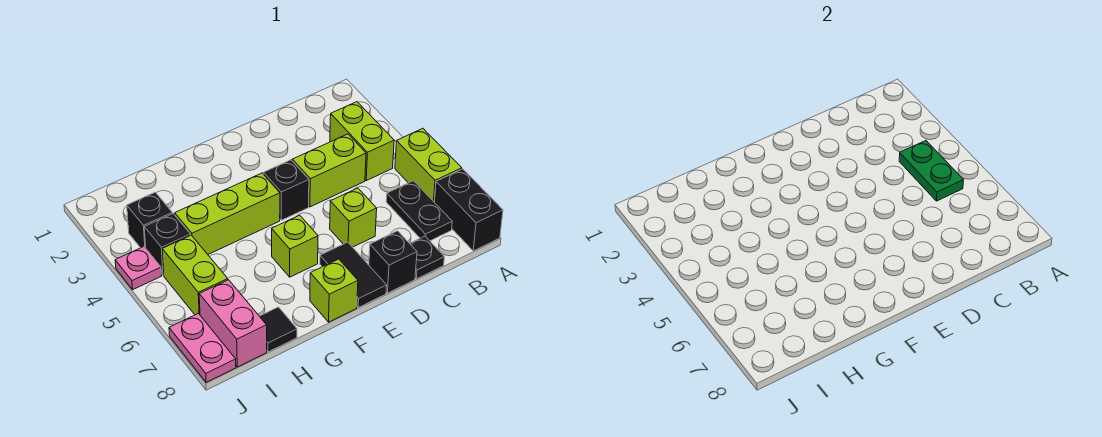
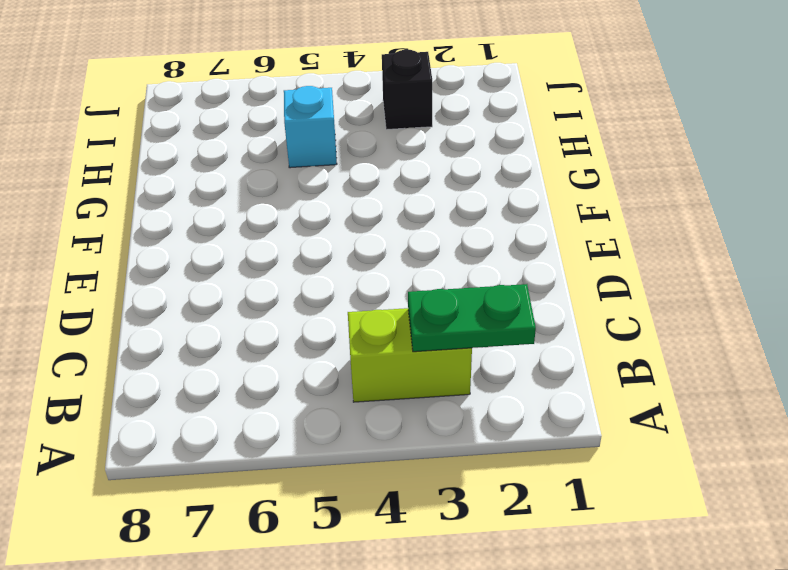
green 1x2 plate [408,284,536,352] -> green 1x2 plate moved to [899,141,963,201]
cyan 1x1 brick [284,86,337,168] -> none
none -> lime 1x2 brick [395,128,462,202]
none -> black 1x2 brick [434,169,503,251]
none -> black 1x2 plate [386,181,452,241]

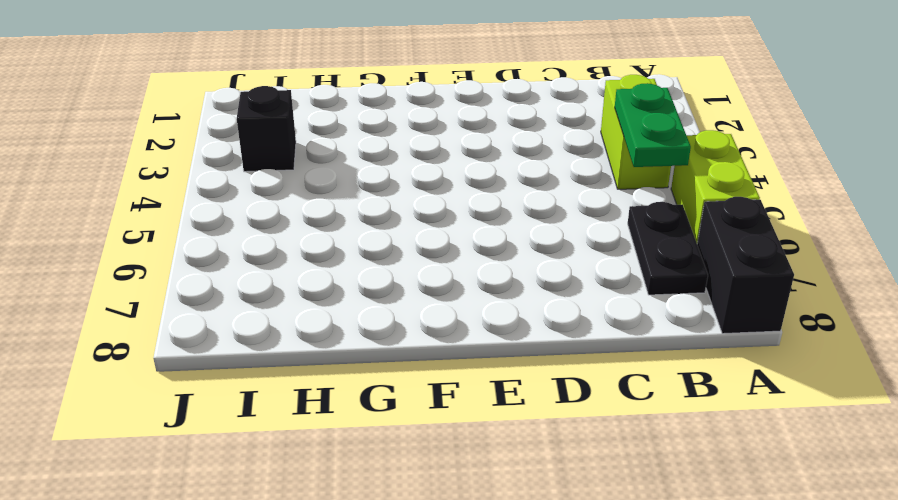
none -> lime 1x2 brick [292,134,366,207]
none -> black 1x1 plate [410,236,444,279]
none -> lime 1x1 brick [330,188,377,247]

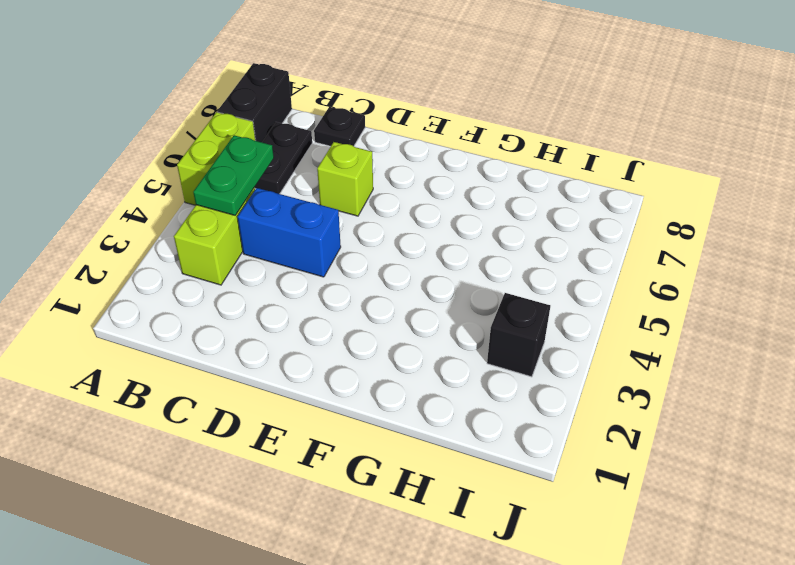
blue 1x2 brick [238,188,341,277] -> lime 1x2 brick [292,134,366,207]
none -> black 1x1 brick [369,231,417,293]
none -> black 1x1 brick [264,160,309,220]
none -> black 1x2 tile [320,242,387,307]

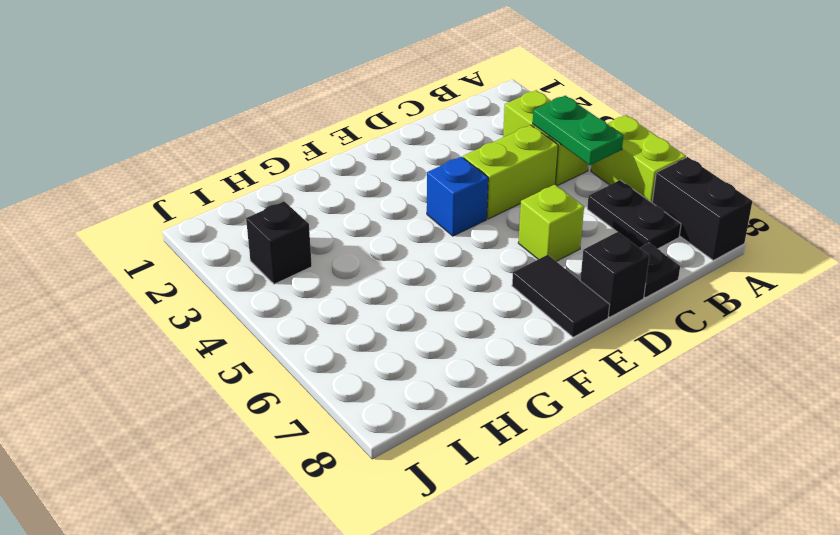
blue 1x1 brick [427,157,488,236] -> black 1x1 brick [264,160,309,220]
none -> lime 1x3 brick [175,173,280,254]
none -> lime 1x1 brick [272,215,318,277]
none -> lime 1x1 brick [310,259,358,322]

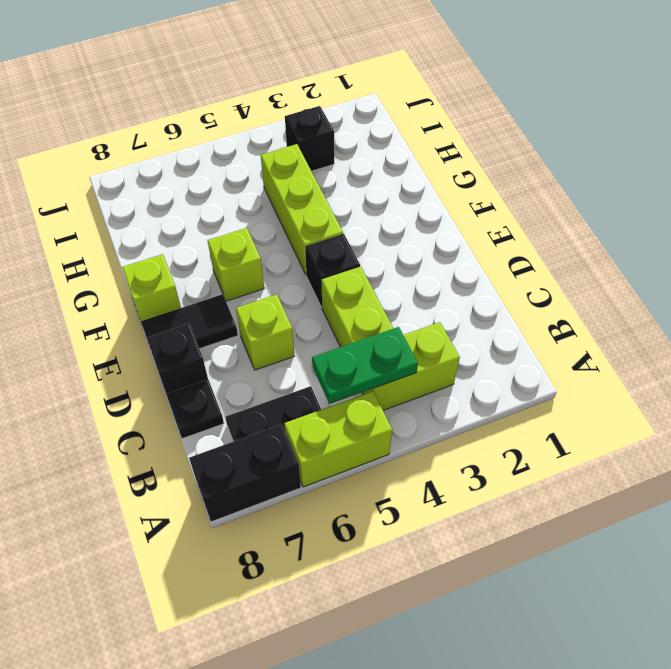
none -> black 1x1 tile [260,307,297,352]
none -> black 1x1 brick [144,214,190,275]
none -> lime 1x2 brick [162,235,228,315]

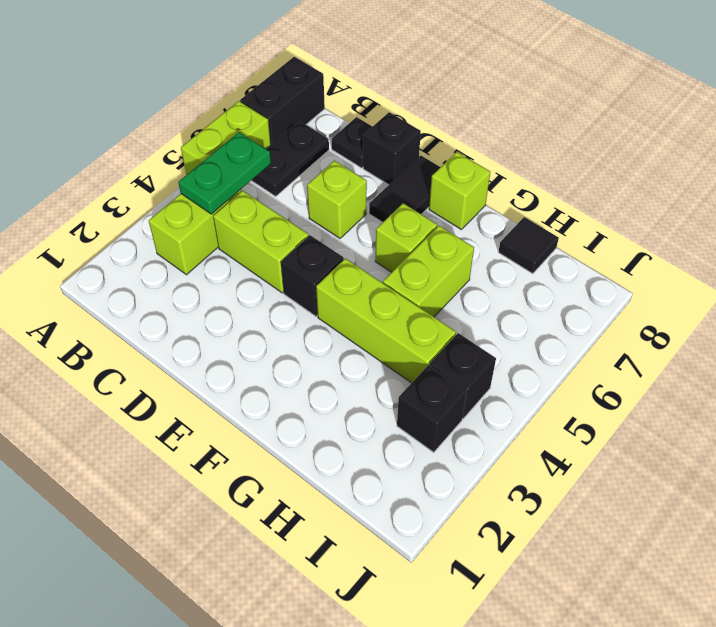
lime 1x2 brick [383,226,474,317] -> lime 1x2 brick moved to [162,235,228,315]
none -> pink 1x2 brick [199,280,267,367]
none -> pink 1x1 plate [115,247,162,289]
none -> pink 1x2 plate [169,313,236,382]

